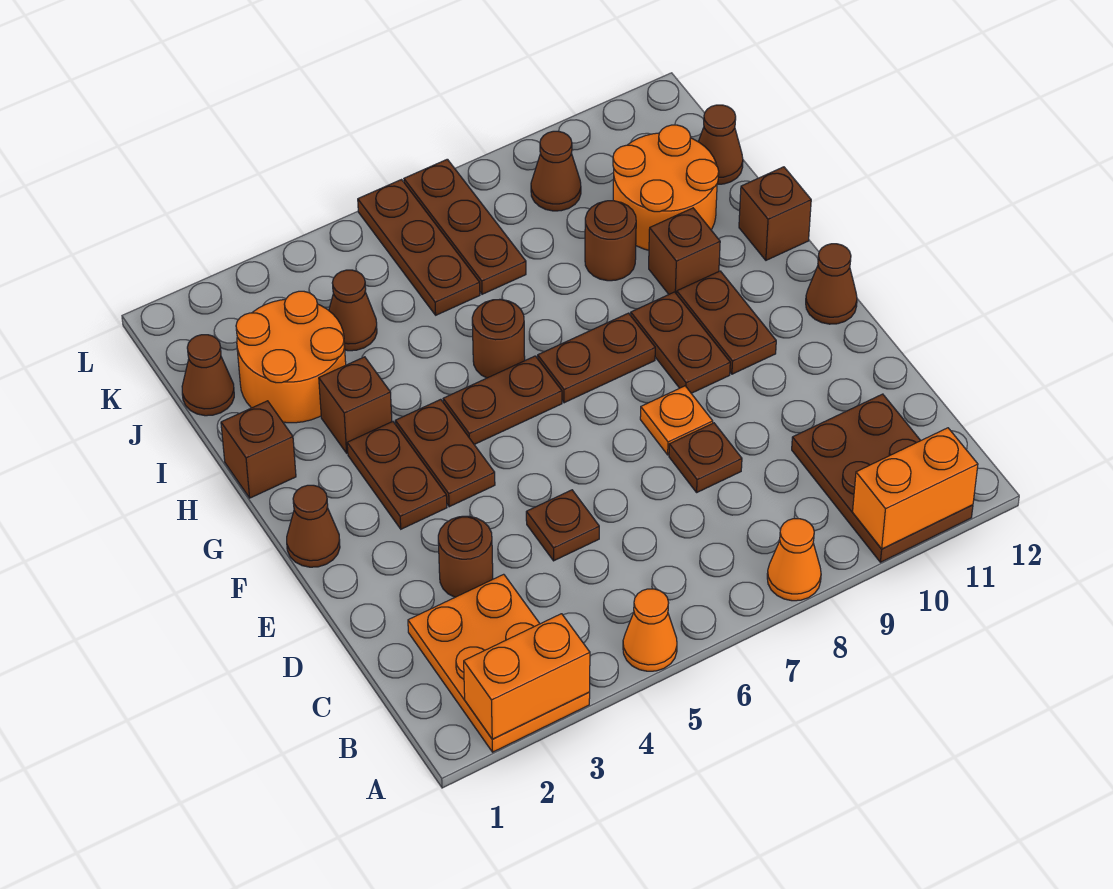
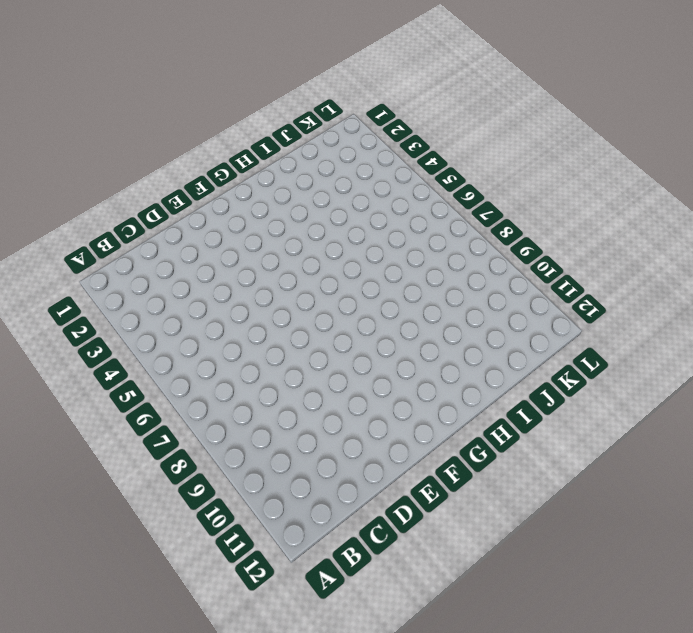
none -> orange 2x3 plate [408,574,590,752]
none -> orange 1x1 cone [623,589,677,671]
none -> orange 1x1 cone [767,519,821,601]
none -> brown 2x3 plate [792,394,973,562]

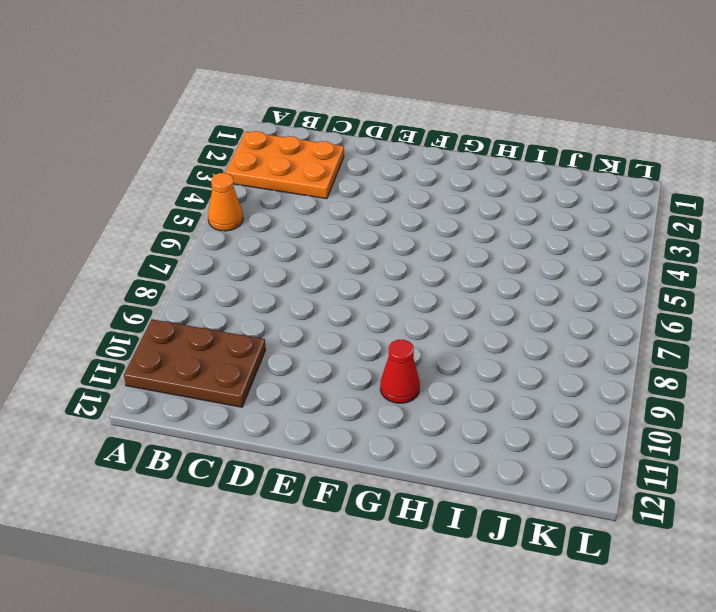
red 1x1 cone [380,340,420,403] -> brown 1x2 plate [677,271,776,374]
none -> orange 1x1 cone [767,519,821,601]
none -> brown 1x1 round brick [438,516,493,597]
none -> brown 1x1 plate [526,490,599,561]
none -> brown 1x1 plate [669,423,742,492]

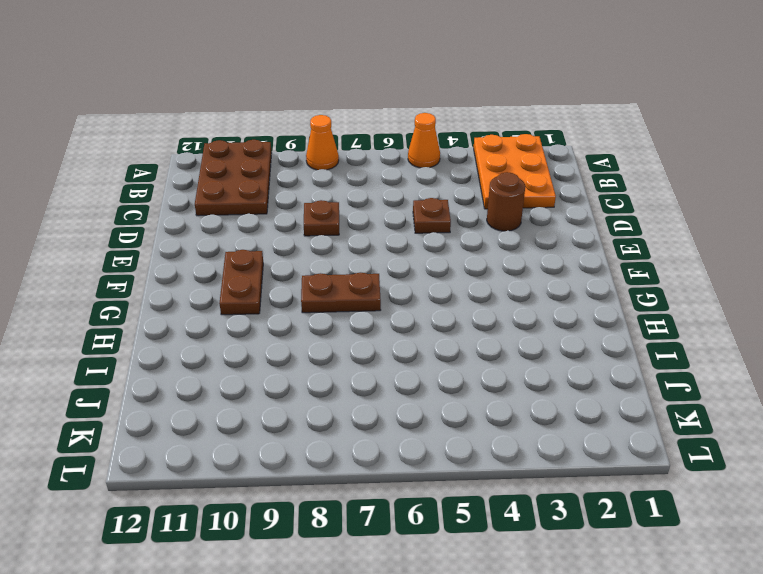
none -> orange 1x1 plate [640,386,713,455]
none -> brown 1x1 cone [287,485,340,567]
none -> brown 1x2 plate [347,422,447,529]
none -> brown 1x2 plate [395,399,495,507]

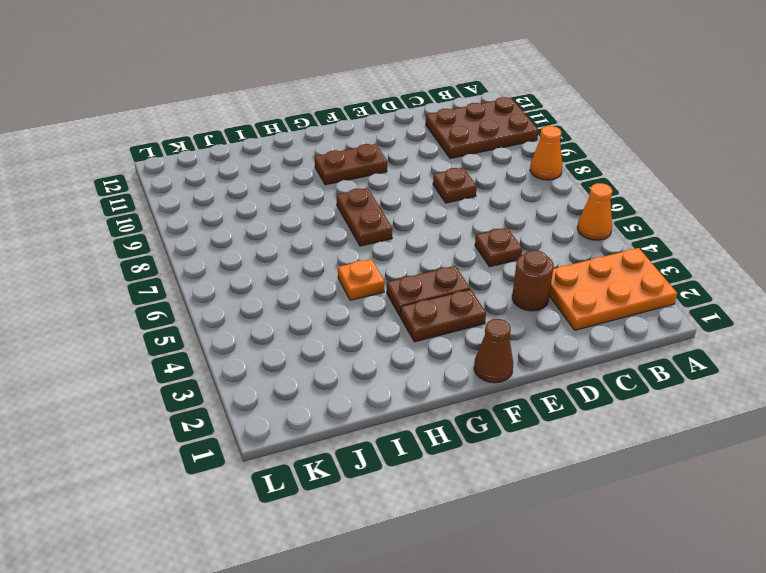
orange 1x1 plate [338,259,384,300] -> orange 1x1 plate moved to [640,386,713,455]
none -> brown 1x2 plate [631,292,730,393]
none -> brown 1x1 cone [806,244,857,324]
none -> brown 1x2 plate [443,356,562,444]
none -> brown 1x1 brick [221,401,296,498]

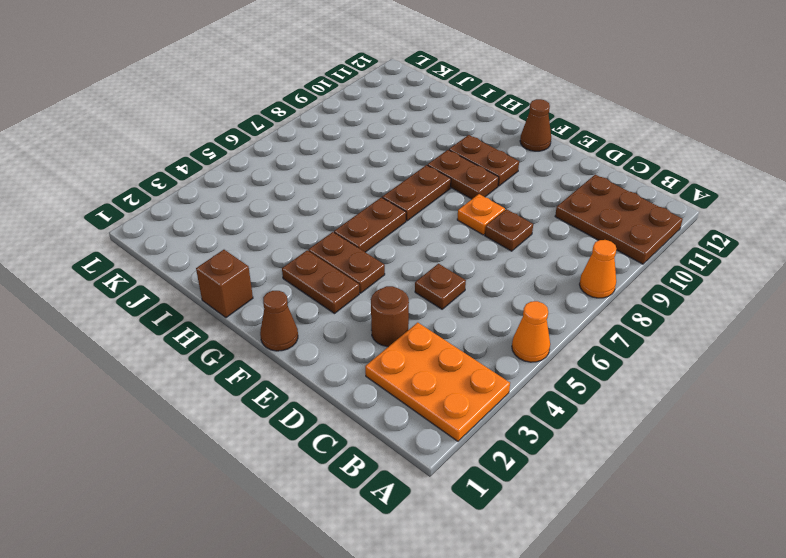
none -> brown 1x1 brick [319,357,392,453]
none -> brown 1x1 round brick [472,299,525,378]
none -> brown 1x1 brick [649,208,720,294]
none -> brown 1x1 brick [739,167,811,260]

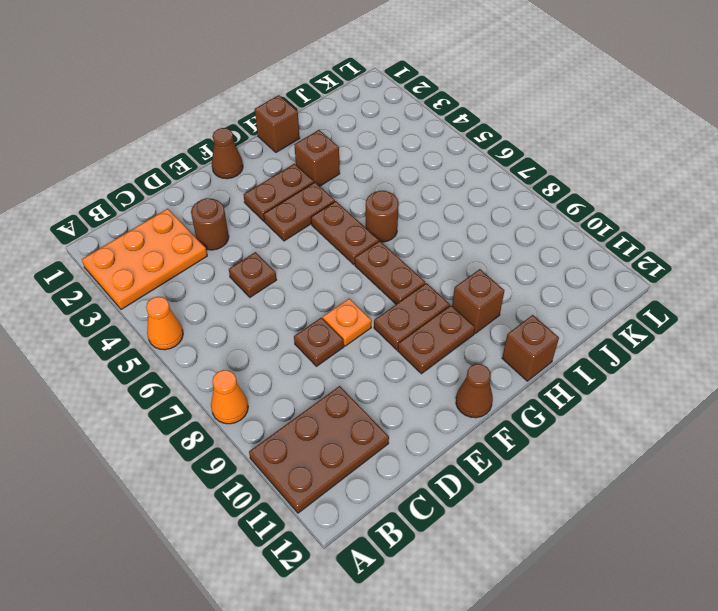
none -> orange 2x2 round brick [236,291,346,423]
none -> brown 1x1 round brick [585,201,636,281]
none -> orange 2x2 round brick [613,125,719,250]
none -> brown 1x1 cone [182,335,234,416]

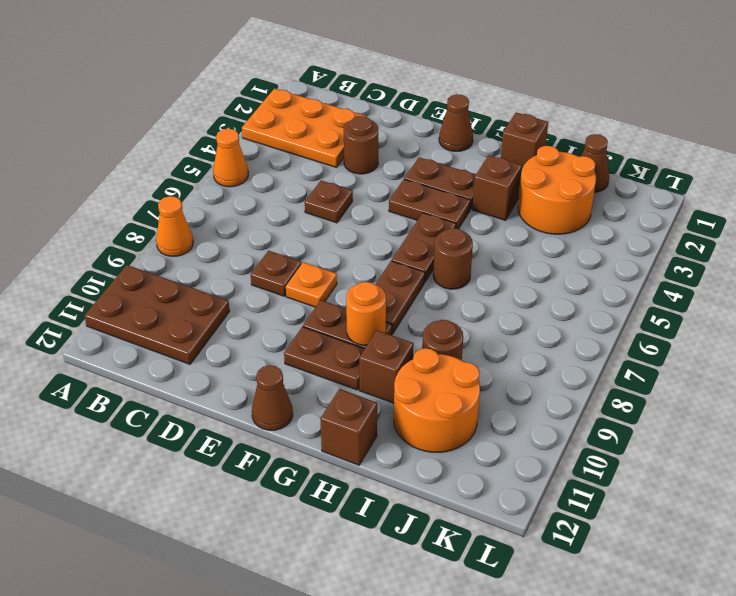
orange 1x1 round brick [346,282,386,346] -> none
none -> brown 1x1 cone [329,270,377,351]
none -> brown 1x3 plate [358,180,480,315]
none -> brown 1x3 plate [404,159,526,294]
none -> brown 1x1 cone [698,105,743,184]

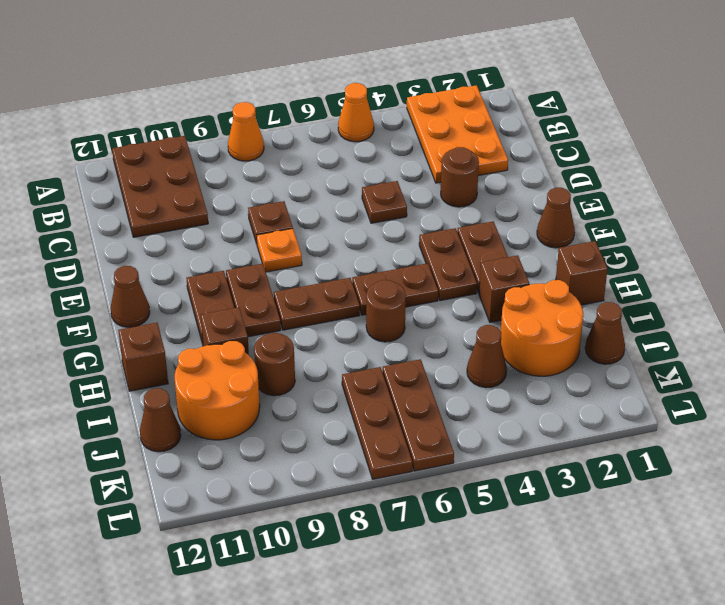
none -> brown 1x1 cone [531,131,581,211]
none -> orange 1x2 brick [464,614,590,739]
none -> orange 1x2 brick [853,428,978,549]

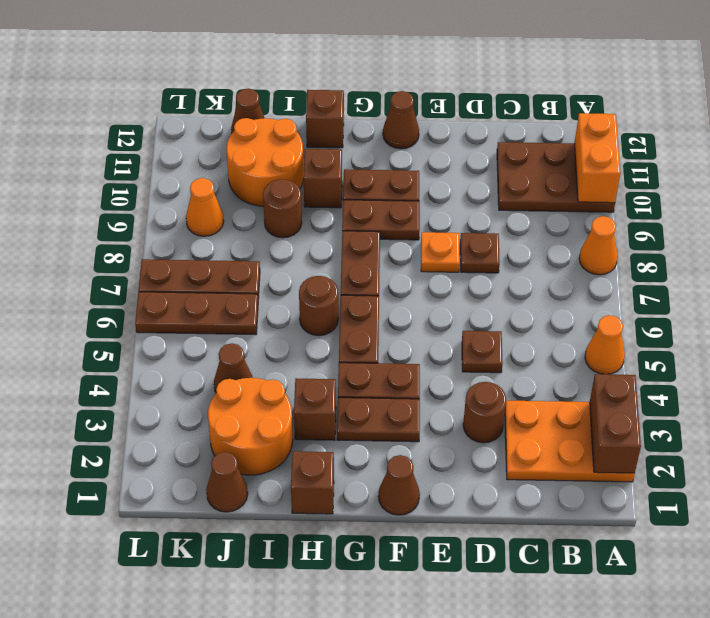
brown 1x2 brick [590,374,641,473] -> orange 1x2 brick [464,614,590,739]
orange 1x1 cone [186,178,224,236] -> brown 1x1 cone [531,131,581,211]

